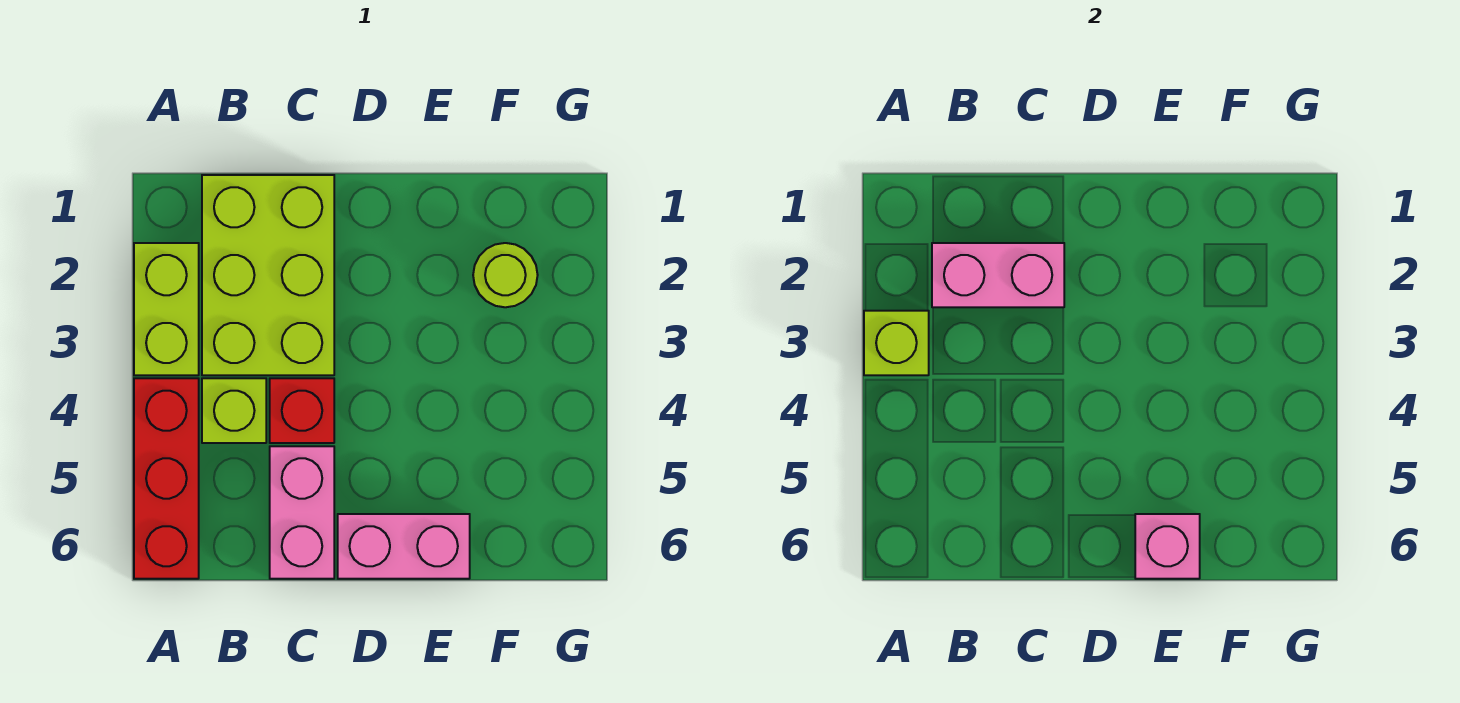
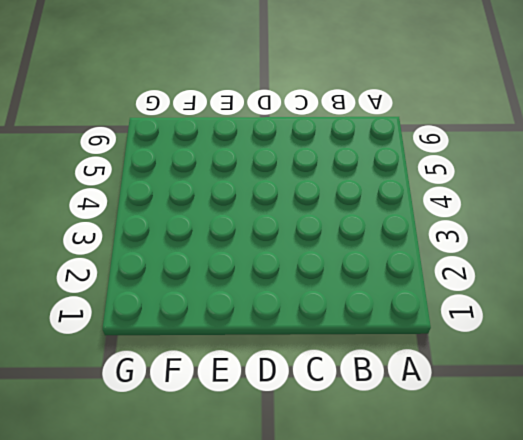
none -> lime 1x2 brick [134,243,199,375]
none -> red 1x3 brick [134,378,199,579]

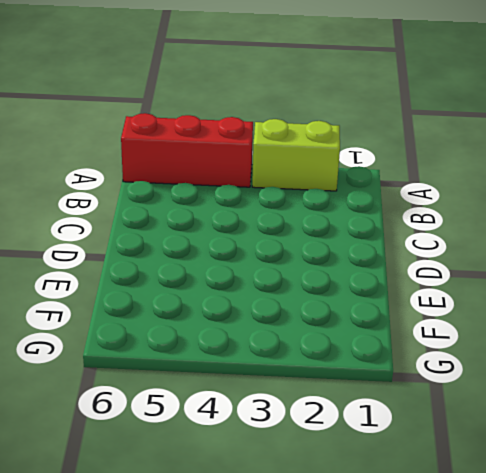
none -> lime 2x3 brick [202,175,334,375]
none -> lime 1x1 brick [202,378,266,443]

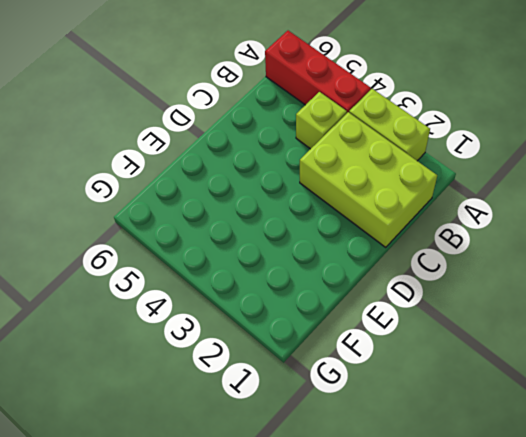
none -> red 1x1 brick [270,378,334,443]
none -> pink 1x2 brick [270,446,334,579]

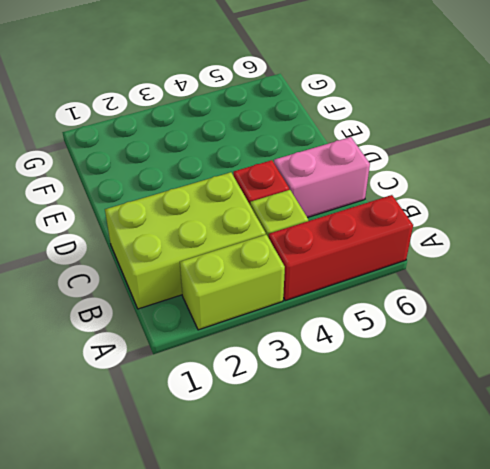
none -> pink 1x2 brick [338,514,470,579]
none -> lime 1x1 round brick [473,243,538,307]

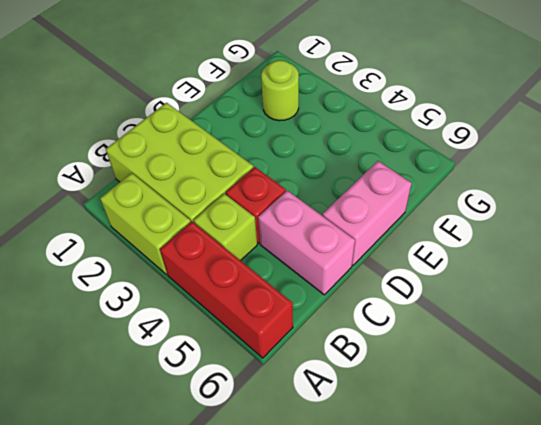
none -> lime 1x1 brick [864,311,929,375]
none -> pink 1x2 brick [932,243,1064,307]

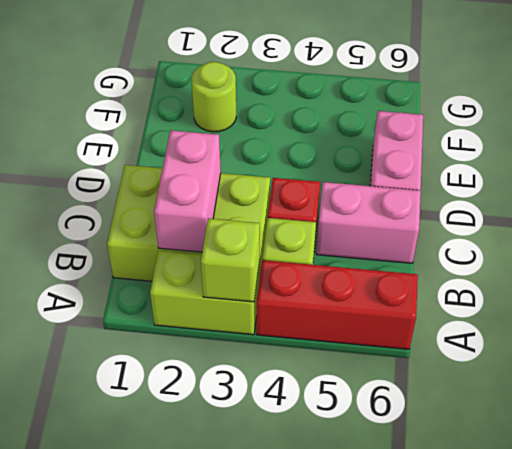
none -> pink 1x1 brick [1135,514,1200,579]

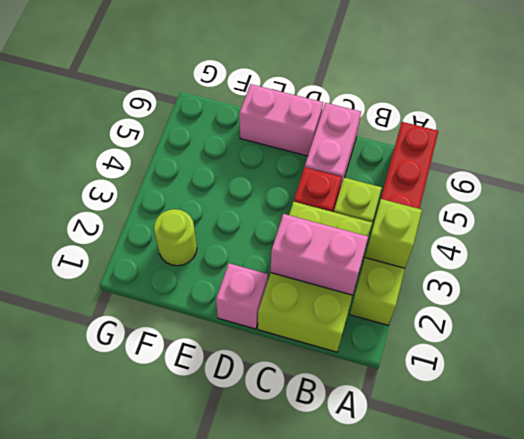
pink 1x1 brick [216,263,268,329] -> pink 1x1 brick moved to [1135,514,1200,579]

